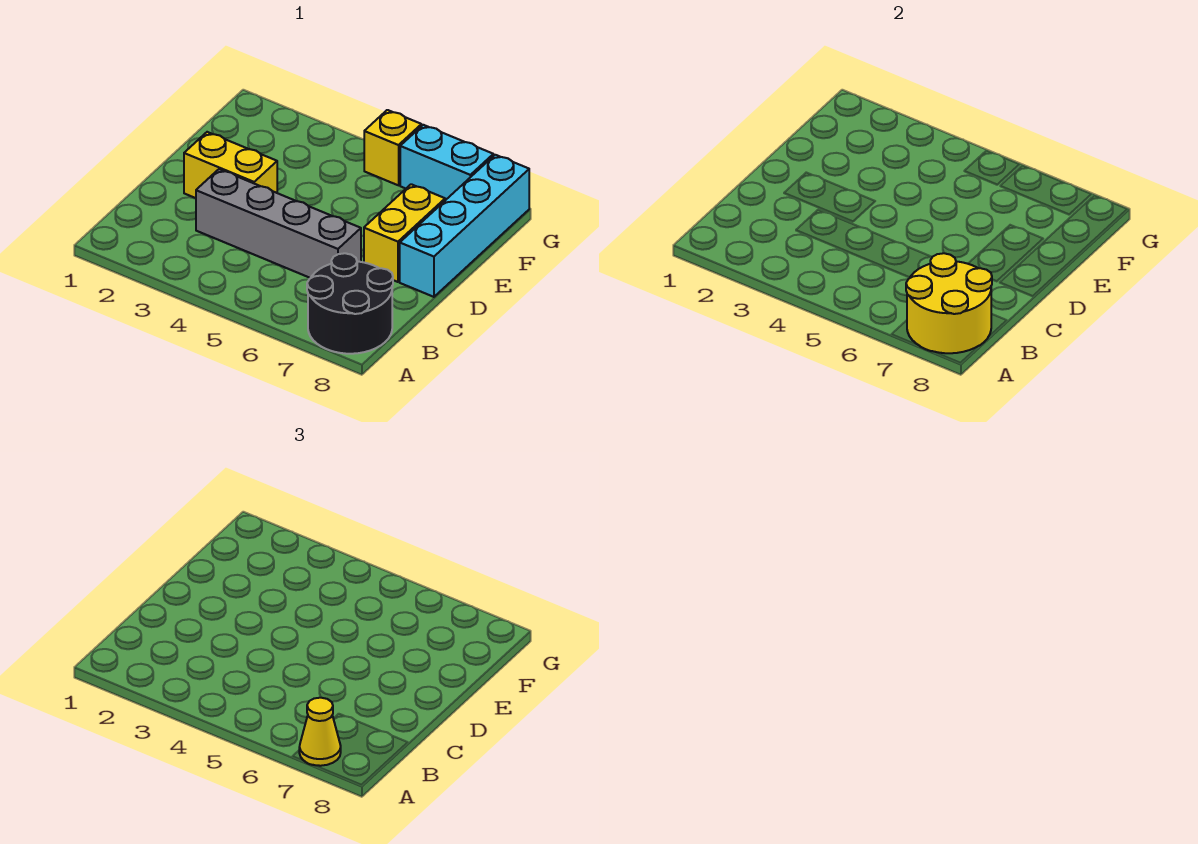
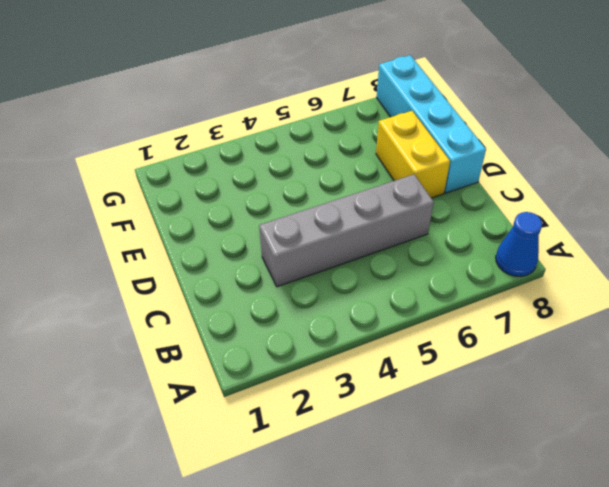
blue 1x1 cone [496,212,542,276] -> black 2x2 round brick [307,253,393,354]
none -> yellow 1x2 brick [184,132,277,198]
none -> yellow 1x1 brick [364,110,421,185]

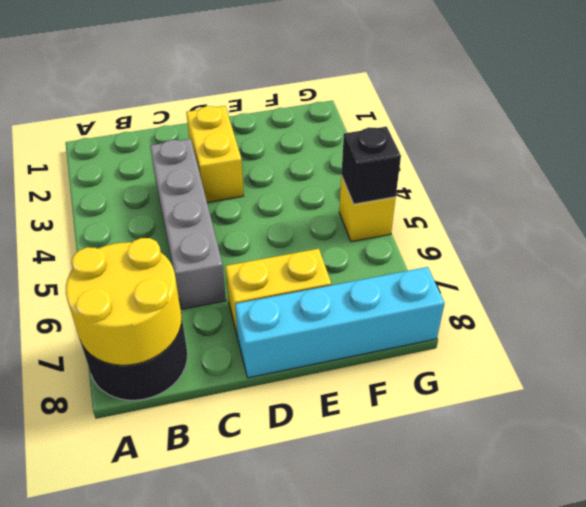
black 1x1 brick [341,127,401,204] -> none
none -> cyan 1x2 brick [400,125,493,200]
none -> yellow 1x1 cone [299,698,341,766]

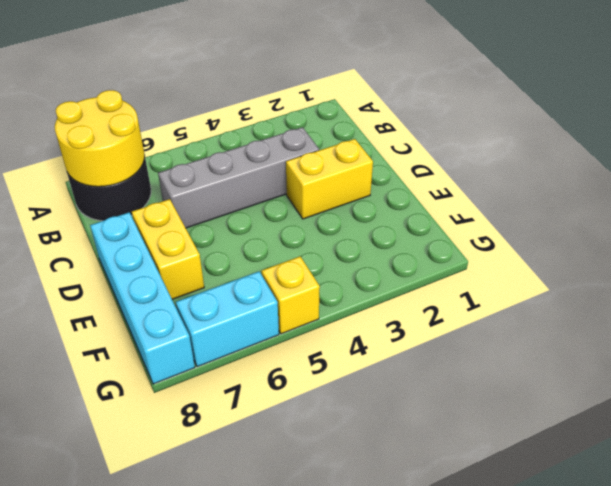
none -> yellow 1x1 cone [299,698,341,766]

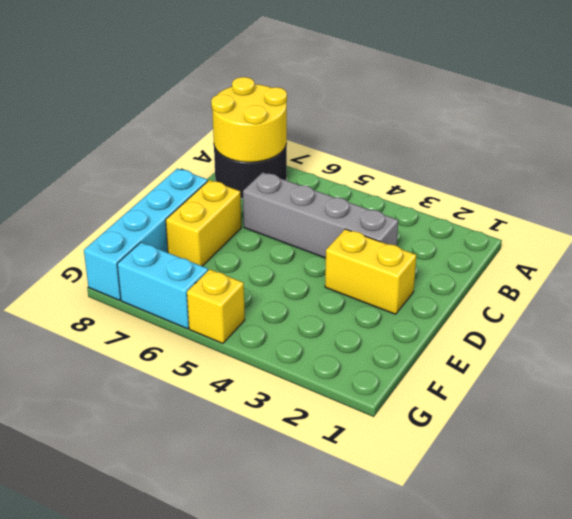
none -> yellow 1x1 cone [299,698,341,766]

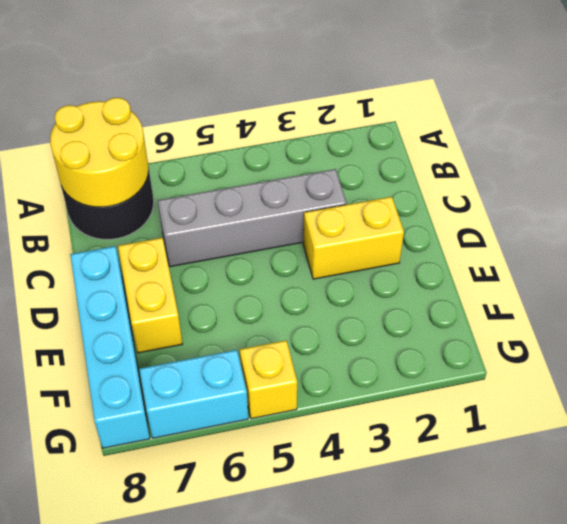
none -> yellow 1x1 cone [299,698,341,766]

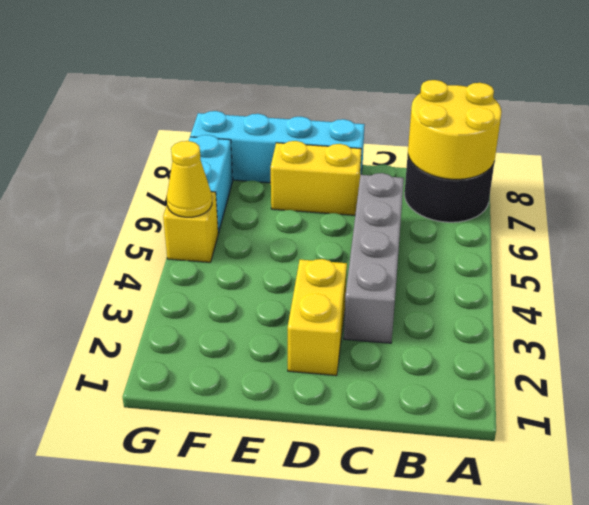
yellow 1x1 cone [167,141,212,217] -> yellow 1x1 cone moved to [299,698,341,766]

